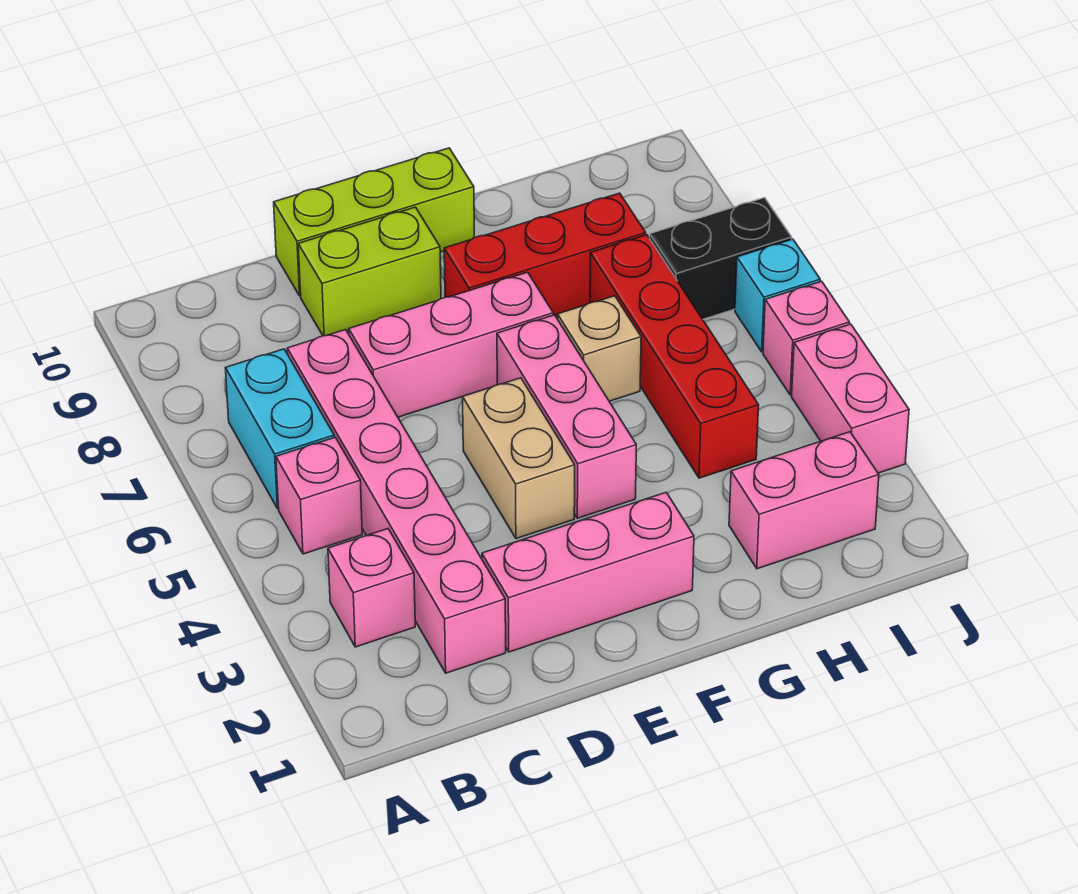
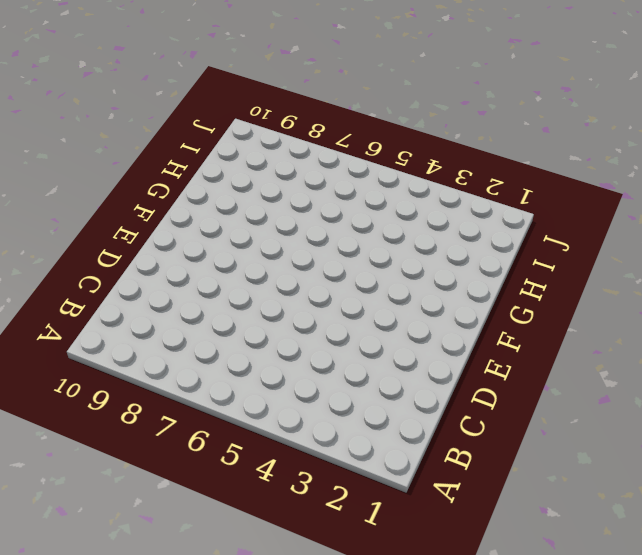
none -> pink 1x1 brick [328,529,415,647]
none -> pink 1x1 brick [276,437,362,554]
none -> cyan 1x2 brick [225,349,334,509]

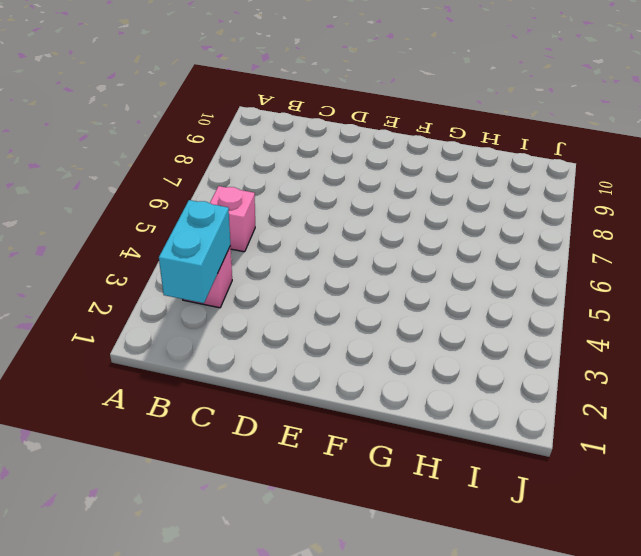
cyan 1x2 brick [159,200,230,303] -> cyan 1x2 brick moved to [225,349,334,509]
none -> pink 1x6 brick [287,330,506,673]
none -> pink 1x3 brick [482,492,694,652]
none -> pink 1x3 brick [349,272,553,417]

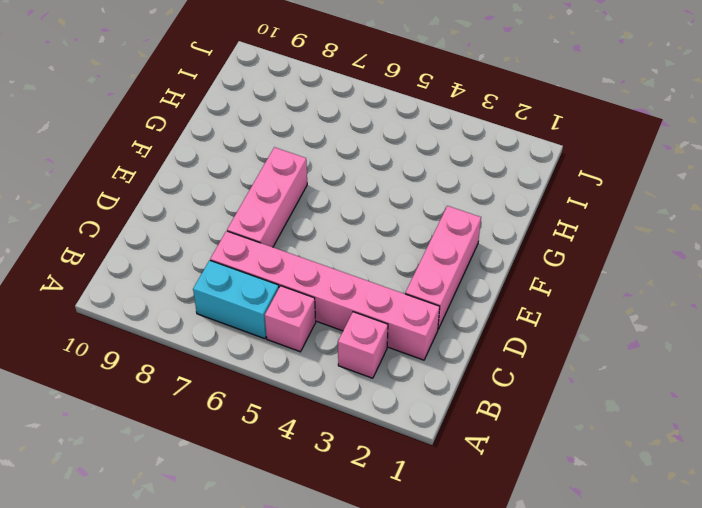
none -> lime 1x2 brick [298,207,441,336]
none -> lime 1x3 brick [274,148,474,296]
none -> tan 1x2 brick [463,378,575,539]

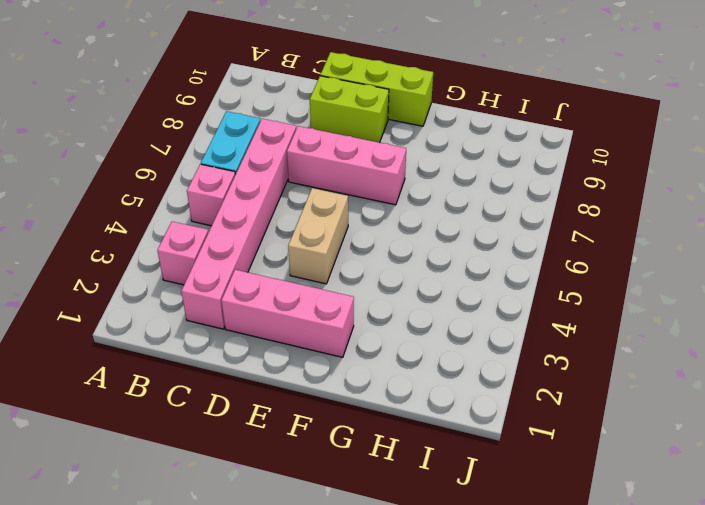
none -> pink 1x3 brick [497,315,636,518]
none -> red 1x3 brick [444,193,646,316]
none -> tan 1x1 brick [558,296,641,401]

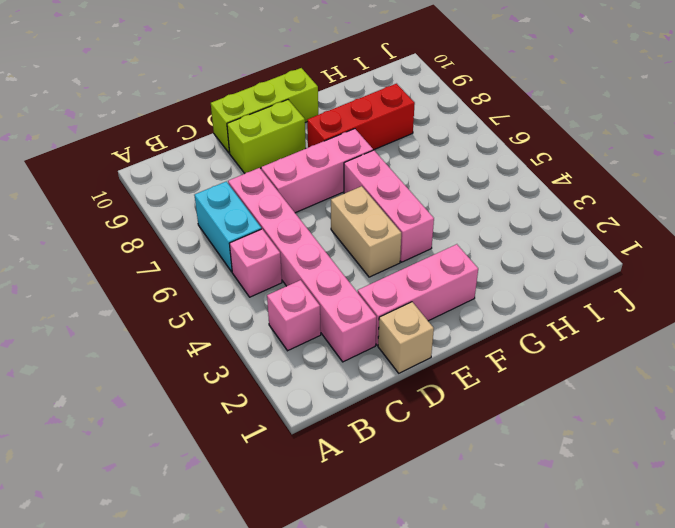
tan 1x1 brick [378,302,434,373] -> tan 1x1 brick moved to [558,296,641,401]
none -> pink 1x2 brick [729,432,879,569]
none -> red 1x4 brick [590,235,759,478]
none -> black 1x2 brick [650,198,792,319]

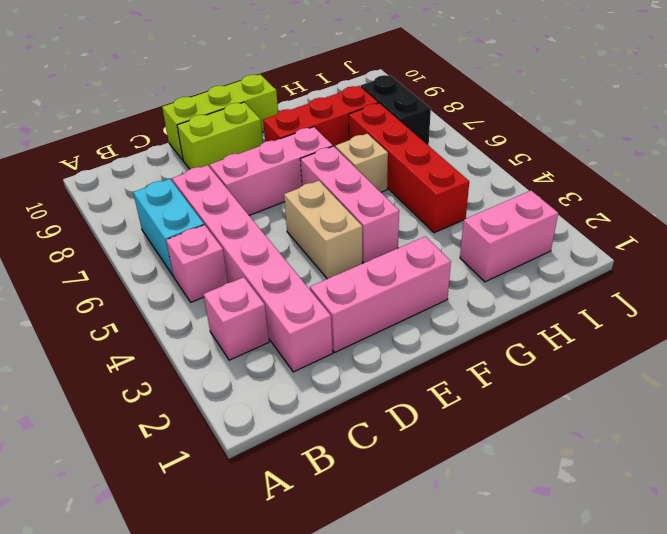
black 1x2 brick [361,75,431,145] -> black 1x2 brick turned to [650,198,792,319]
none -> pink 1x2 brick [792,324,909,473]
none -> pink 1x1 brick [763,281,850,395]
none -> cyan 1x1 brick [735,239,820,352]

